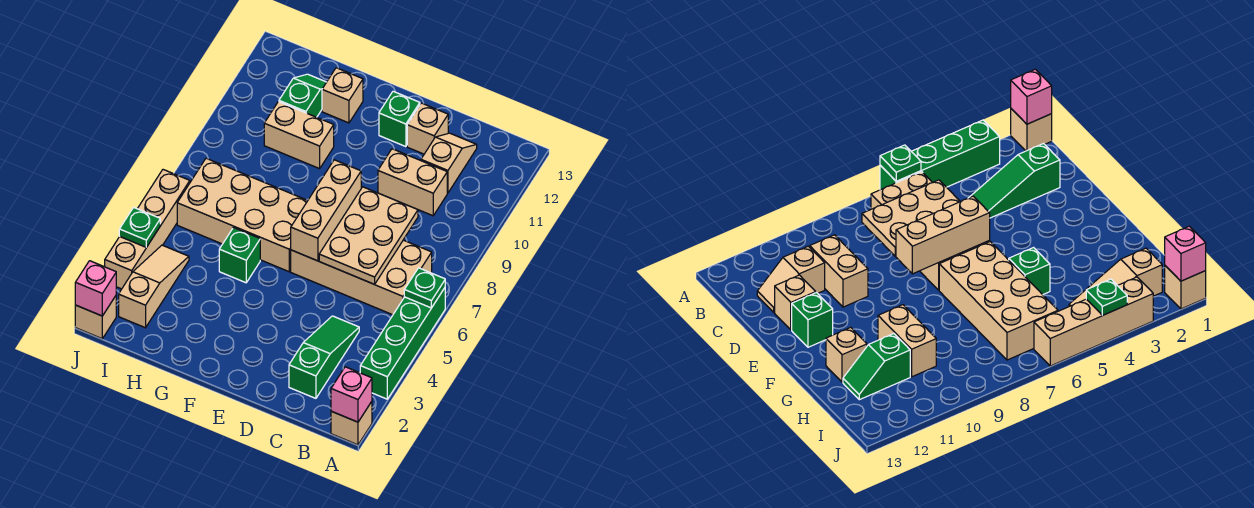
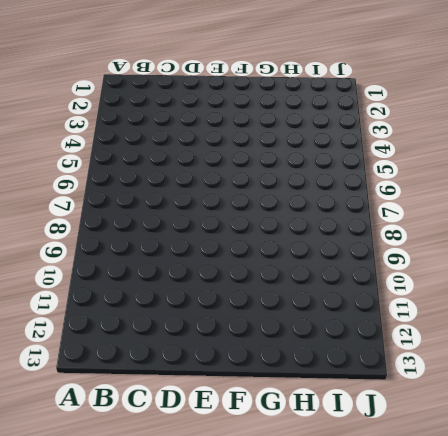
none -> tan 1x1 brick [331,402,372,445]
none -> green 1x4 brick [360,288,445,399]
none -> tan 2x4 brick [291,240,432,315]

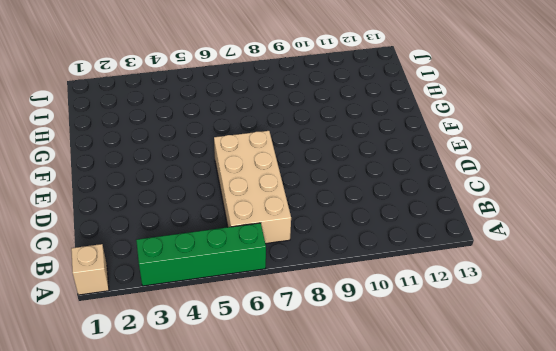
none -> green 1x3 slope [289,316,359,398]
none -> tan 1x2 brick [378,149,447,216]
none -> tan 1x2 slope [421,133,477,193]

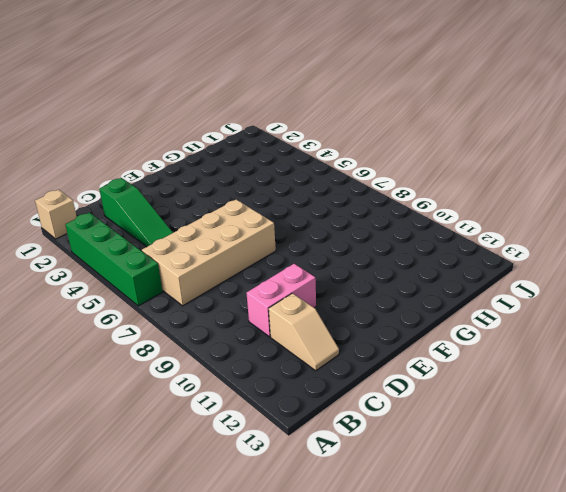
pink 1x2 brick [246,264,316,337] -> tan 1x2 brick [378,149,447,216]
none -> tan 1x1 brick [407,103,448,154]
none -> green 1x1 brick [379,91,420,147]
none -> tan 2x4 brick [177,158,308,272]

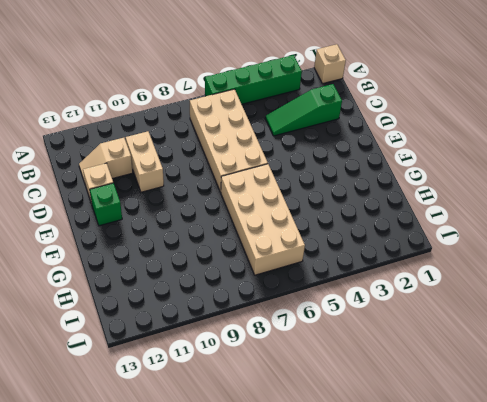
none -> green 1x1 brick [219,228,260,283]
none -> tan 1x2 brick [264,102,334,169]
none -> tan 1x1 brick [322,68,363,123]

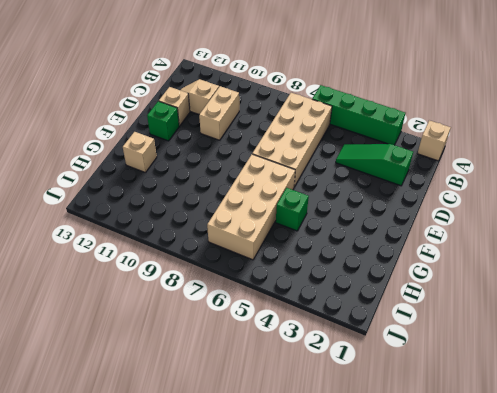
none -> tan 1x2 brick [264,102,334,169]
none -> green 1x2 slope [279,74,326,117]
none -> tan 1x3 slope [119,245,189,328]

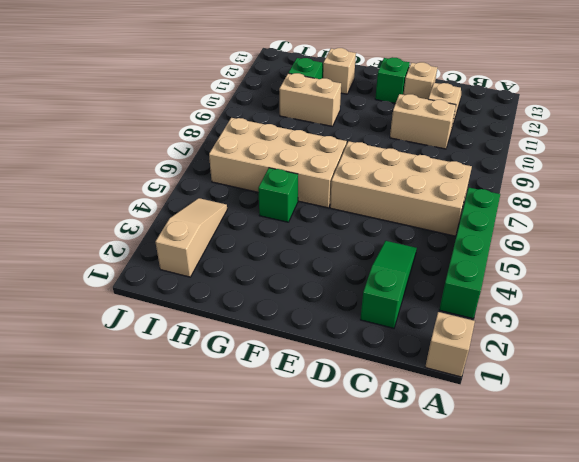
none -> tan 1x1 brick [75,296,116,339]
none -> tan 1x4 brick [105,170,190,289]
none -> pink 1x1 brick [331,367,372,422]

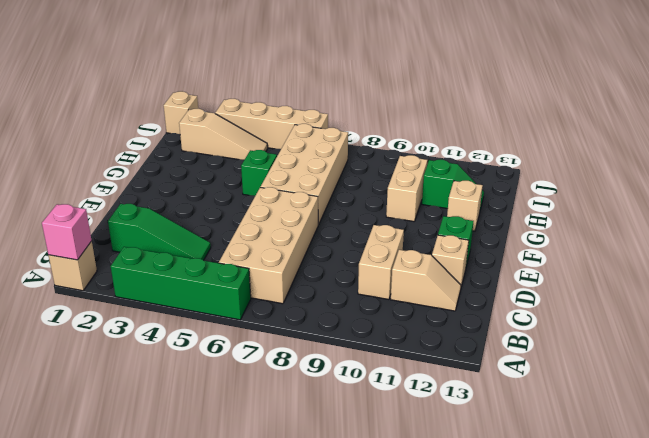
none -> green 1x1 plate [404,268,445,308]
none -> tan 2x3 plate [319,187,418,284]
none -> tan 1x3 brick [291,160,361,261]

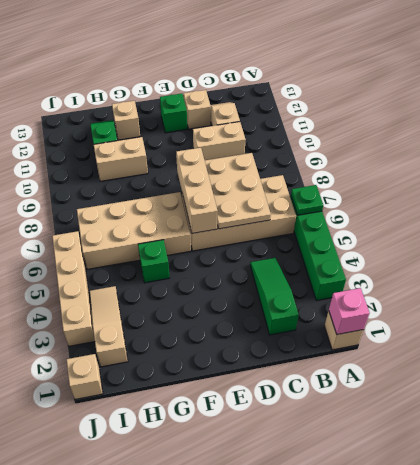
none -> pink 1x1 brick [75,261,116,316]
none -> green 1x1 plate [119,207,160,247]

